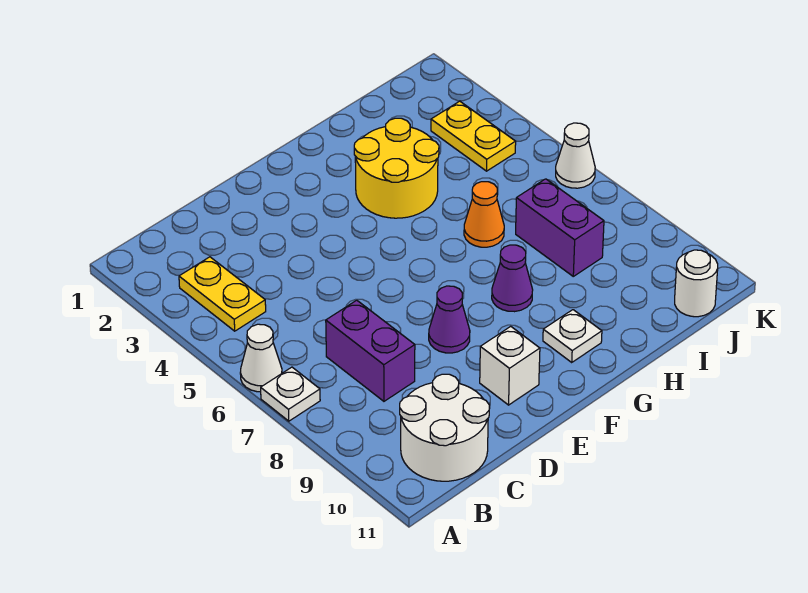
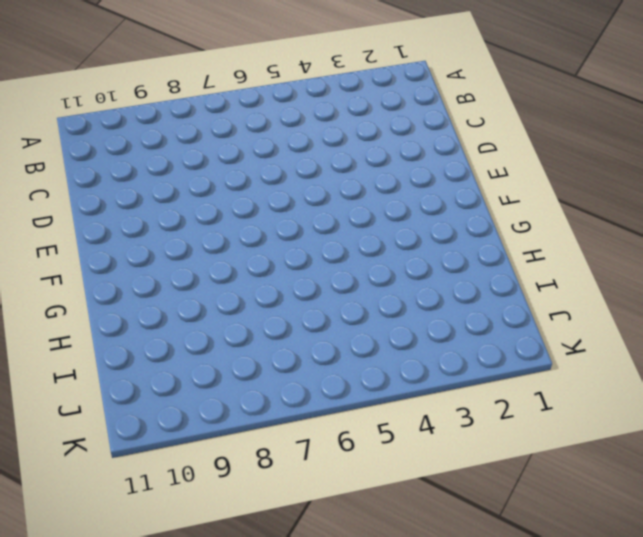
none -> white 1x1 cone [240,324,282,392]
none -> white 1x1 plate [261,367,320,421]
none -> yellow 1x2 plate [179,257,266,331]

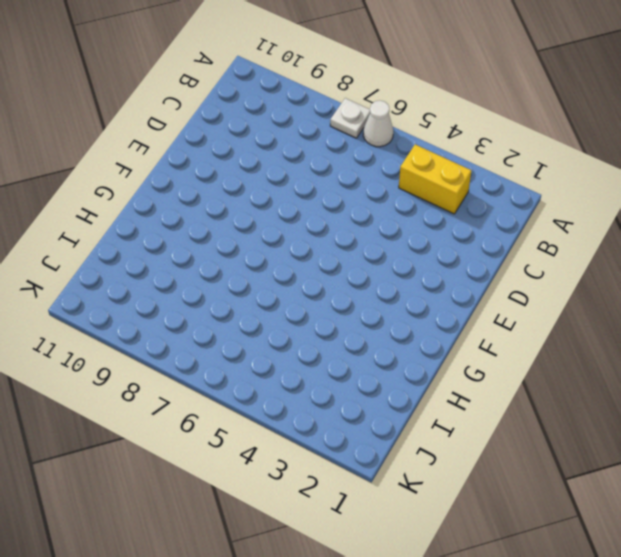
yellow 1x2 brick [399,144,471,214] -> yellow 1x2 plate [179,257,266,331]
none -> white 2x2 round brick [400,374,489,481]
none -> purple 1x2 brick [326,300,415,401]
none -> purple 1x1 cone [429,286,470,353]

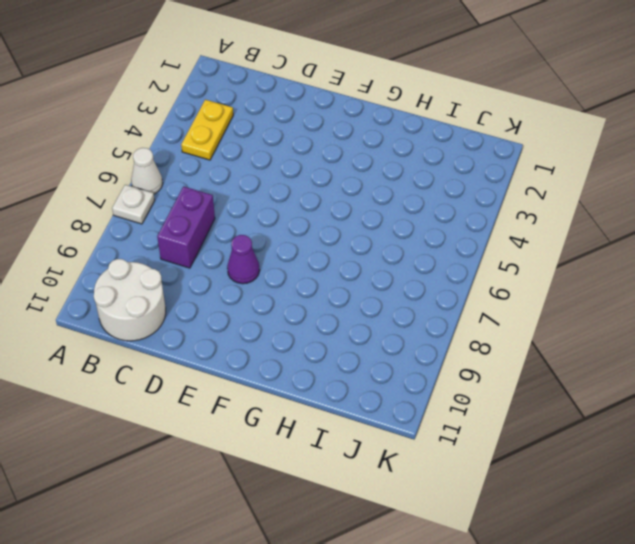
none -> white 1x1 brick [480,326,540,405]
none -> yellow 2x2 round brick [354,118,439,218]
none -> purple 1x1 cone [492,245,533,312]

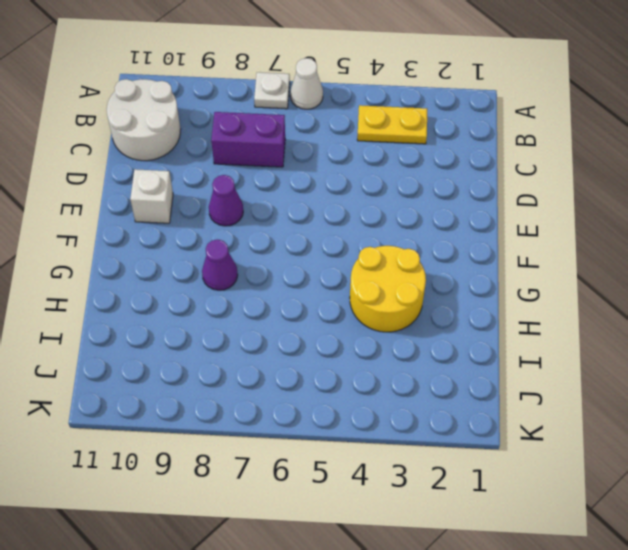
none -> white 1x1 plate [543,310,602,362]
none -> orange 1x1 cone [464,182,504,247]
none -> purple 1x2 brick [516,179,604,276]

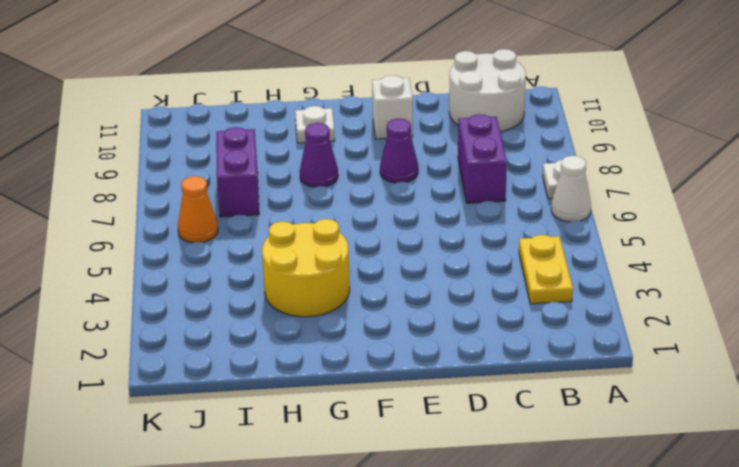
orange 1x1 cone [178,176,218,243] -> orange 1x1 cone moved to [464,182,504,247]
none -> yellow 1x2 plate [431,101,516,171]
none -> white 1x1 round brick [675,250,718,317]
none -> white 1x1 cone [556,123,595,188]

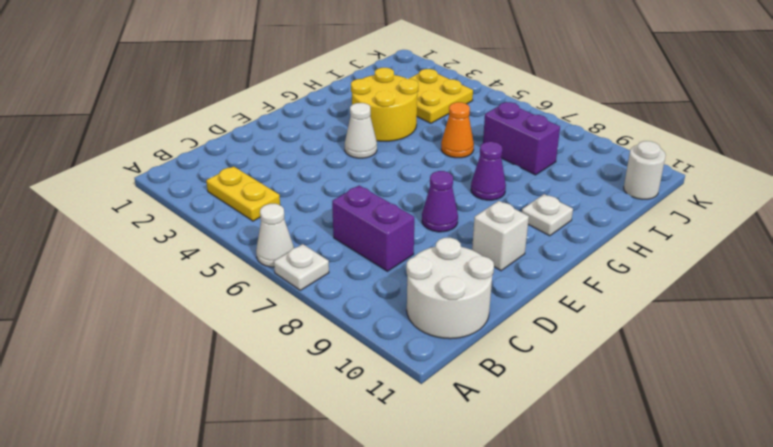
white 1x1 cone [345,103,377,158] -> white 1x1 cone moved to [556,123,595,188]
yellow 2x2 plate [409,69,473,123] -> yellow 1x2 plate [431,101,516,171]

